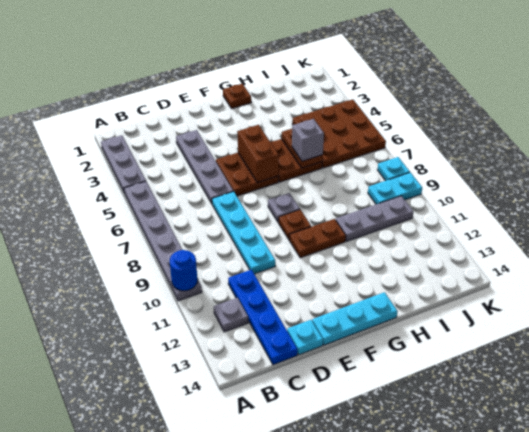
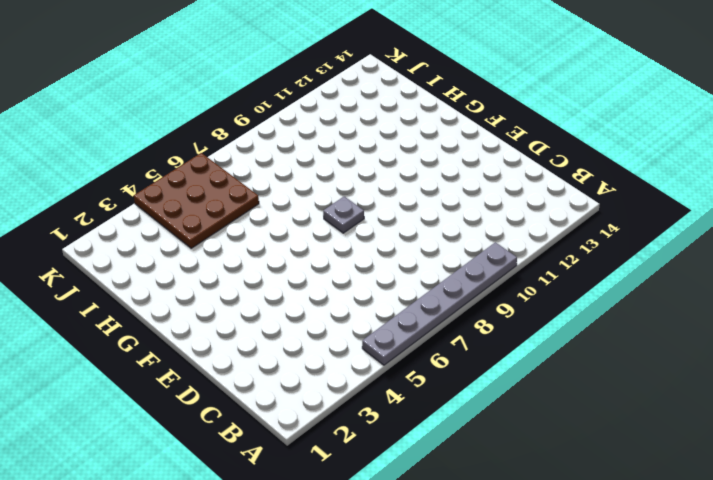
none -> grey 1x3 plate [101,135,146,193]
none -> grey 1x1 plate [214,298,248,332]
none -> blue 1x4 plate [228,270,298,365]

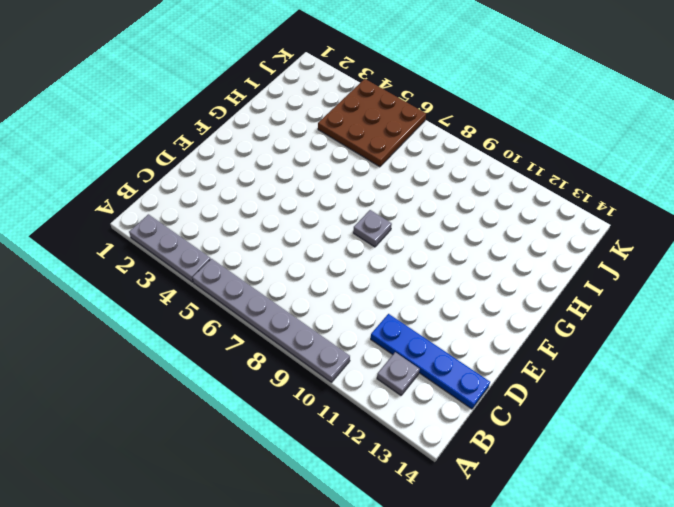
none -> grey 1x4 plate [176,130,233,204]
none -> cyan 1x4 plate [212,191,275,274]
none -> cyan 1x1 plate [287,320,323,355]

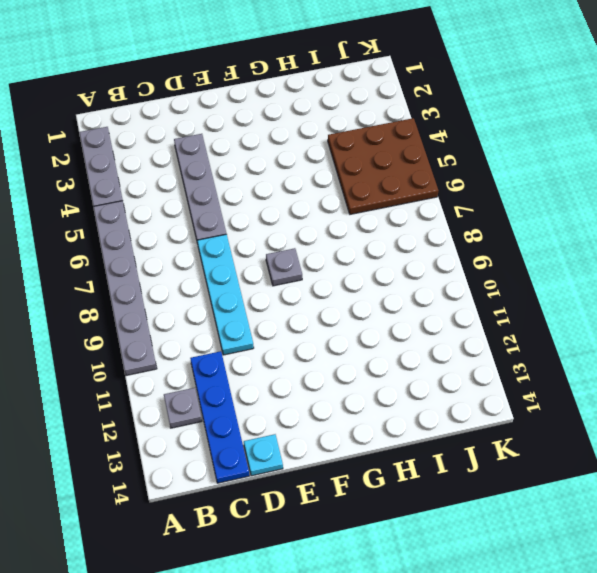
none -> brown 2x2 plate [216,153,279,196]
none -> cyan 1x3 plate [312,292,398,345]
none -> brown 1x1 plate [279,210,311,239]

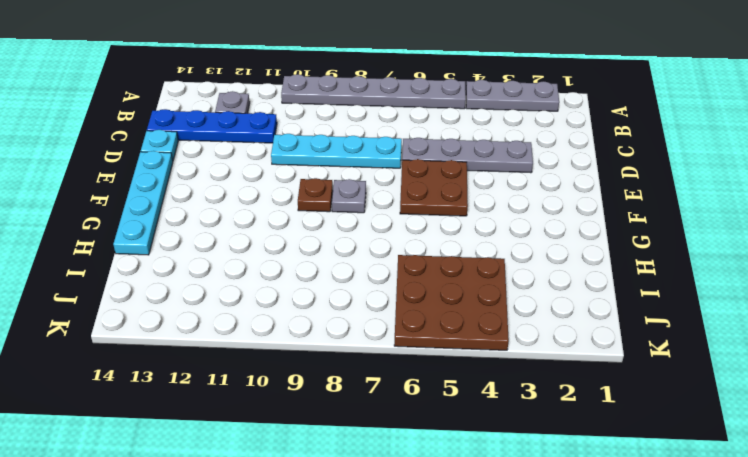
cyan 1x4 plate [113,151,173,255] -> cyan 1x3 plate [312,292,398,345]
none -> brown 1x2 plate [289,219,346,258]
none -> brown 1x1 plate [223,84,251,108]
none -> brown 2x2 plate [271,139,322,182]

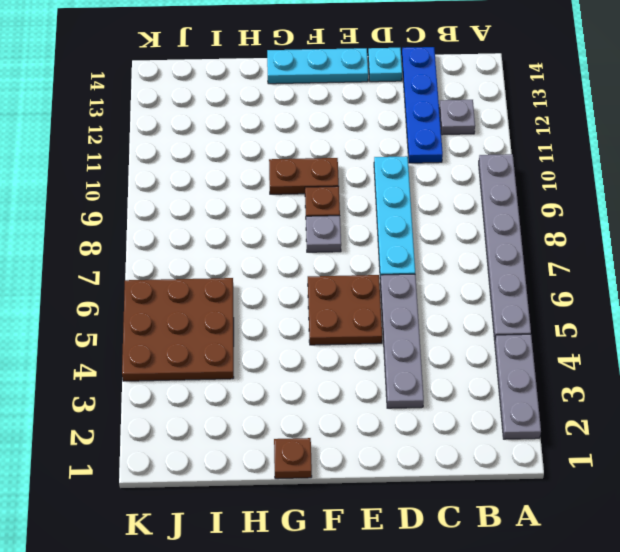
none -> brown 2x2 plate [271,139,322,182]
none -> grey 1x3 plate [336,196,413,241]
none -> cyan 1x2 plate [368,172,422,204]

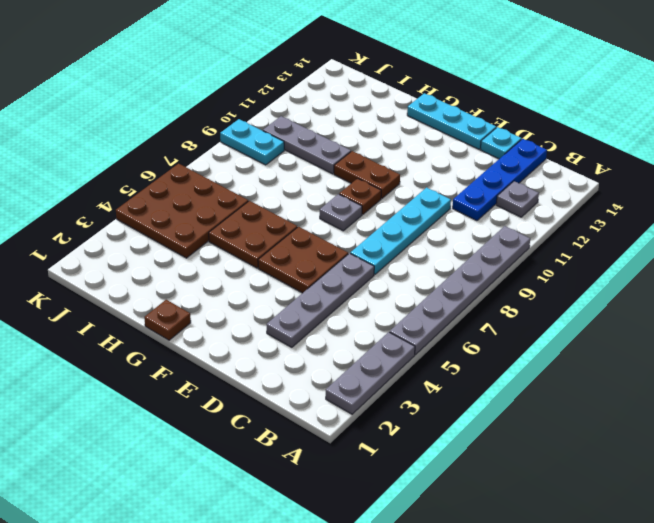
none -> cyan 1x1 plate [378,157,410,181]
none -> blue 1x1 round brick [170,250,198,291]
none -> brown 1x2 brick [237,125,279,183]

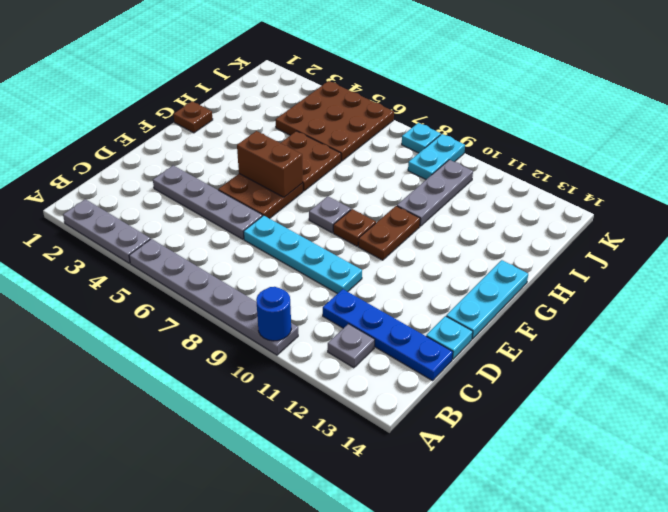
none -> brown 1x2 plate [281,129,323,168]
none -> grey 1x1 brick [292,119,324,161]

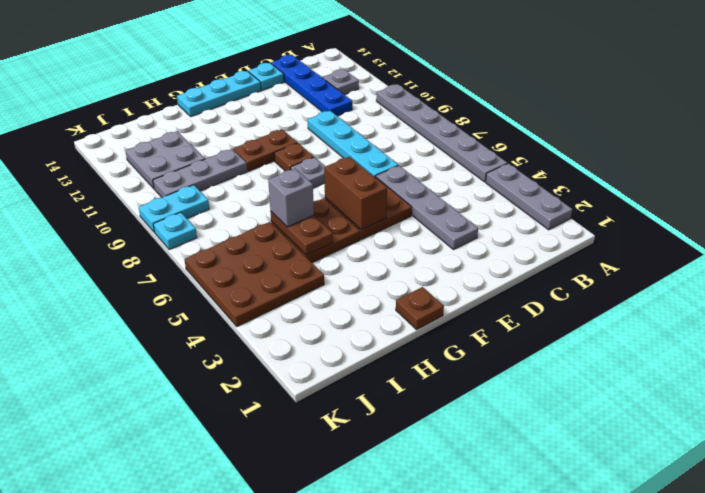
grey 2x2 plate [125,131,205,188] -> none
none -> blue 1x1 round brick [170,250,198,291]

